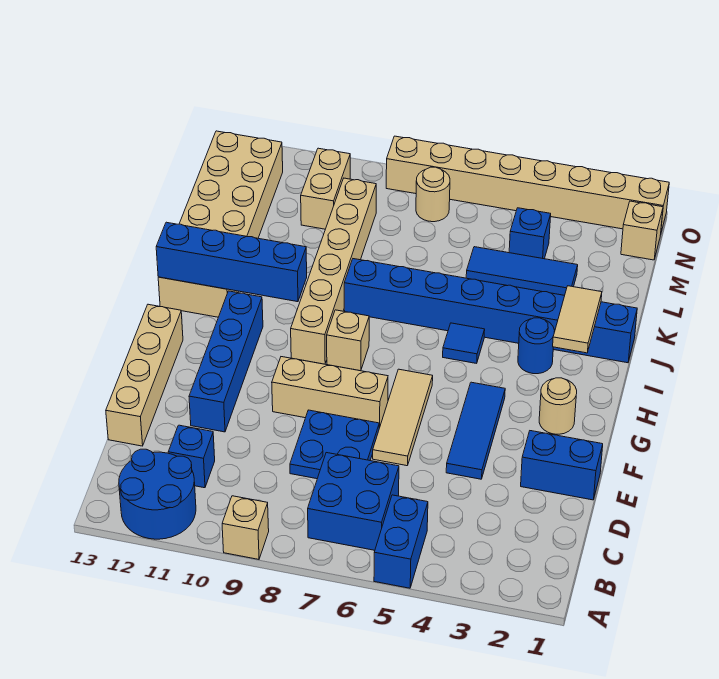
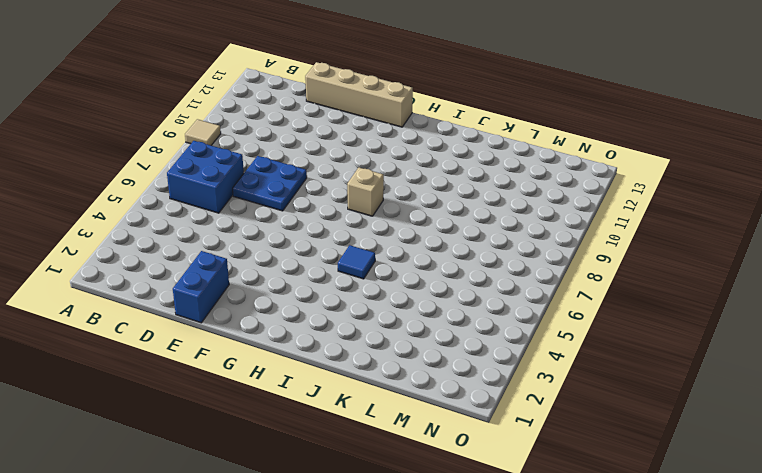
tan 1x1 tile [185,119,221,145] -> tan 1x1 brick [222,496,269,559]
none -> blue 1x2 brick [374,495,428,588]
none -> blue 2x2 round brick [119,449,196,539]
none -> blue 1x1 brick [168,425,215,488]

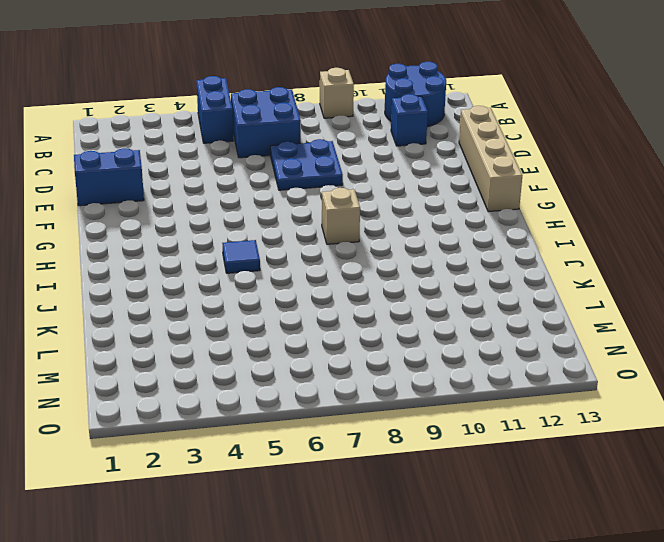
none -> blue 1x3 tile [446,382,505,479]
none -> tan 1x3 tile [373,369,433,466]
none -> blue 1x4 brick [189,291,263,432]

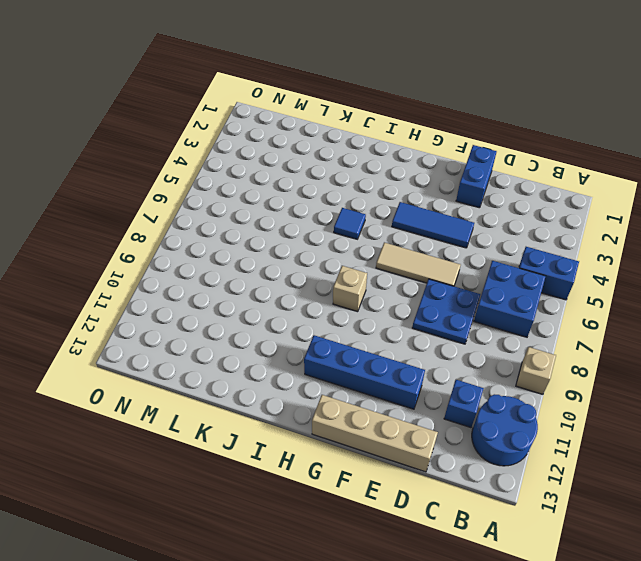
none -> tan 1x3 brick [272,357,388,428]
none -> tan 1x1 round brick [539,378,577,434]
none -> tan 1x6 brick [291,178,376,364]

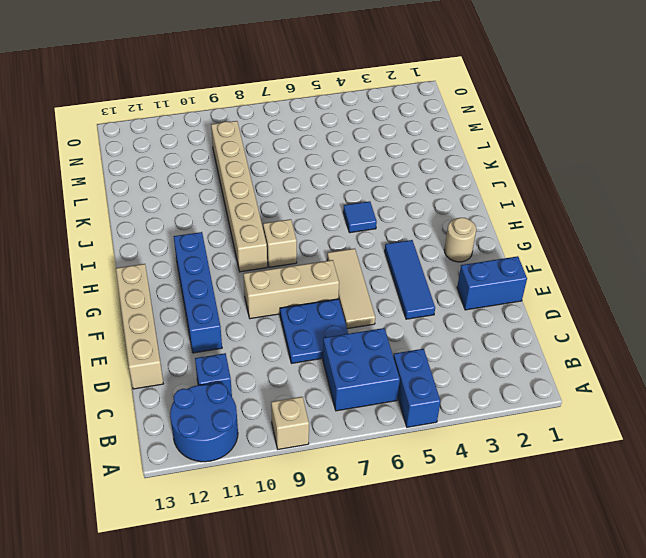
none -> blue 1x1 round brick [518,318,555,374]
none -> tan 2x6 brick [158,131,283,317]
none -> blue 1x8 brick [344,259,637,363]

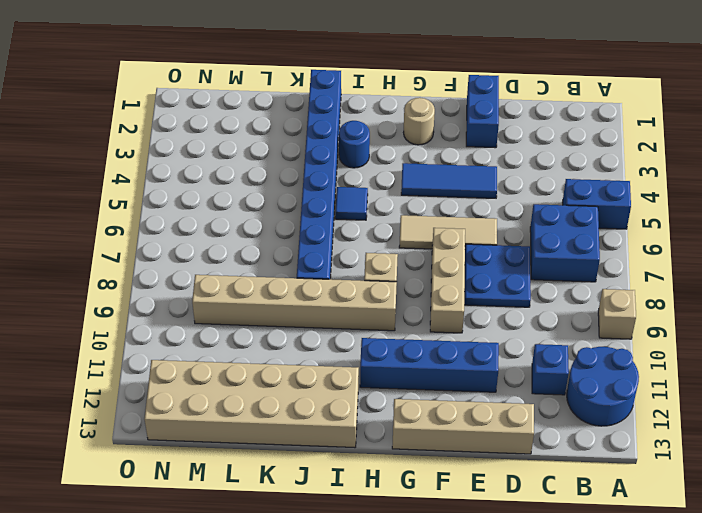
none -> blue 1x3 tile [466,247,578,295]
none -> blue 1x1 brick [509,208,551,259]
none -> tan 1x2 brick [301,148,350,229]

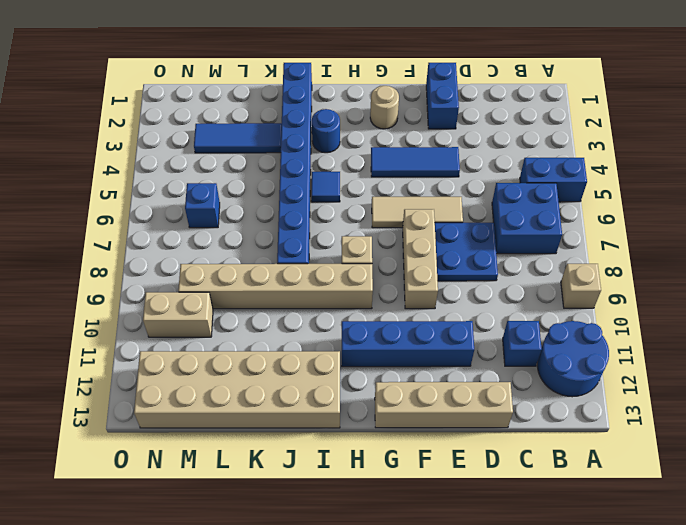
blue 1x3 tile [194,123,282,153] -> blue 1x3 tile turned to [466,247,578,295]
blue 1x1 brick [185,183,220,228] -> blue 1x1 brick moved to [509,208,551,259]
none -> tan 1x1 brick [621,201,663,260]
none -> tan 1x1 round brick [416,167,450,222]
none -> tan 1x8 brick [386,136,669,232]

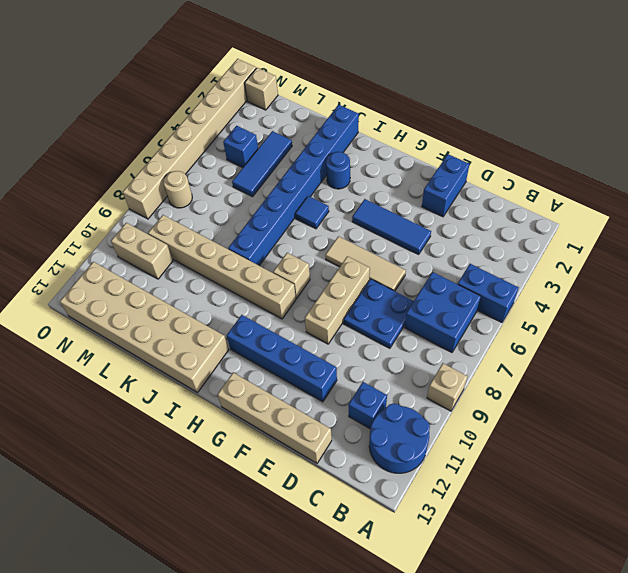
none -> tan 1x1 round brick [539,378,577,434]
none -> tan 1x2 tile [553,286,602,353]
none -> blue 1x4 brick [156,222,307,302]

